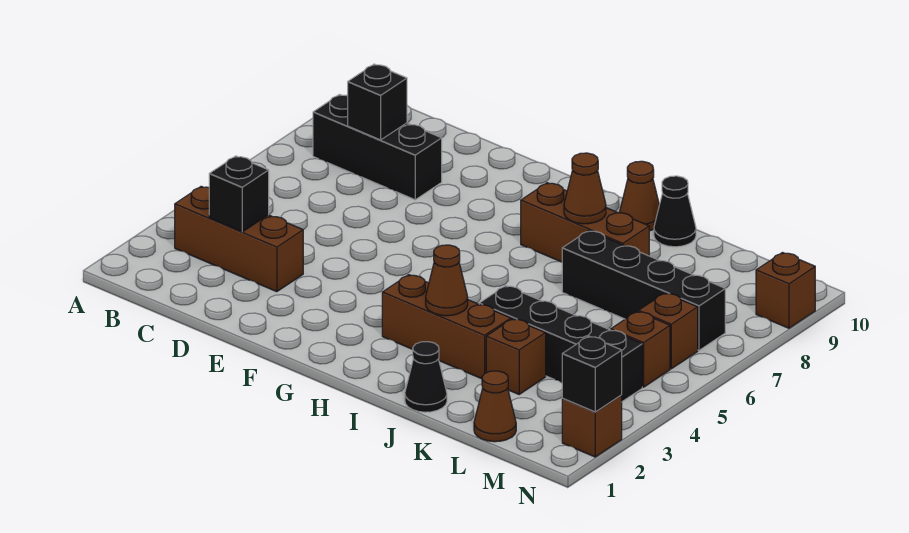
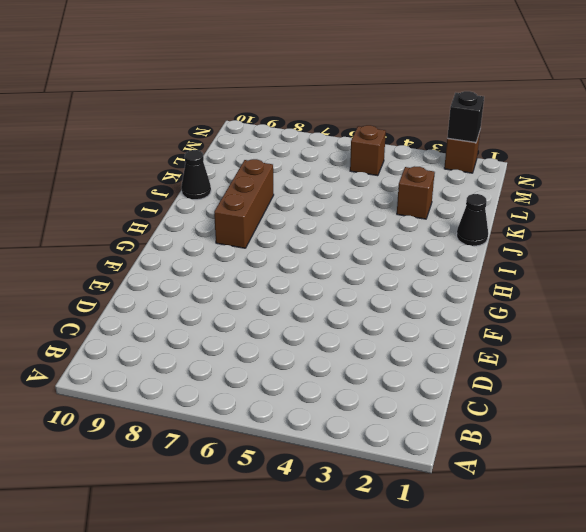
none -> brown 1x3 brick [175,186,303,292]
none -> black 1x3 brick [313,95,442,200]
none -> brown 1x3 brick [382,275,511,379]

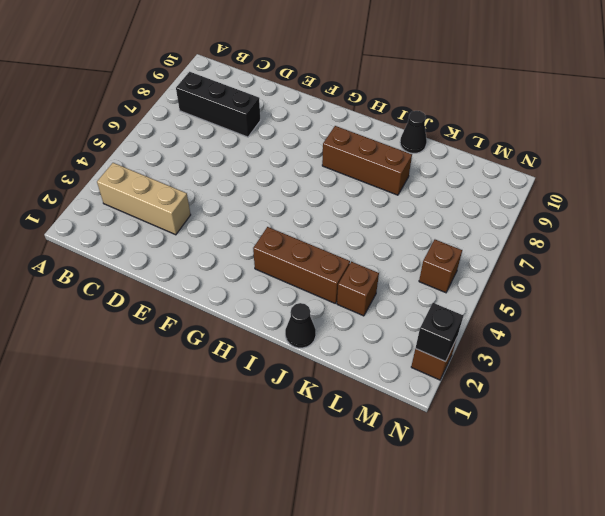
tan 1x3 brick [97,163,191,235] -> brown 1x3 brick [175,186,303,292]
none -> brown 1x1 cone [619,161,659,231]
none -> black 1x4 brick [479,286,642,401]
none -> black 1x4 brick [562,230,725,350]

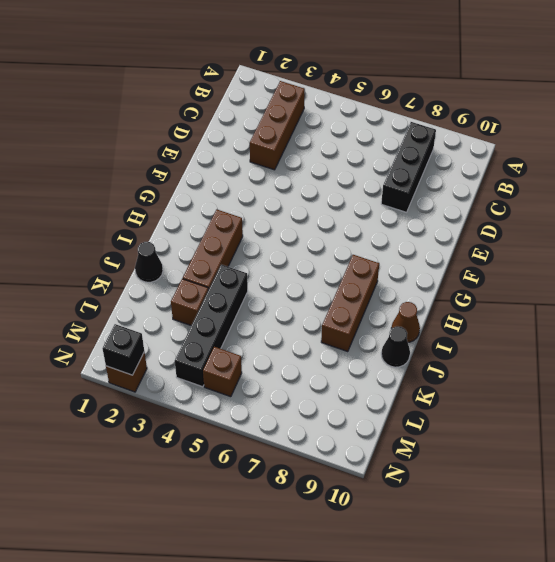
none -> black 1x4 brick [562,230,725,350]
none -> brown 1x1 cone [474,371,516,442]
none -> brown 1x1 brick [638,293,698,369]

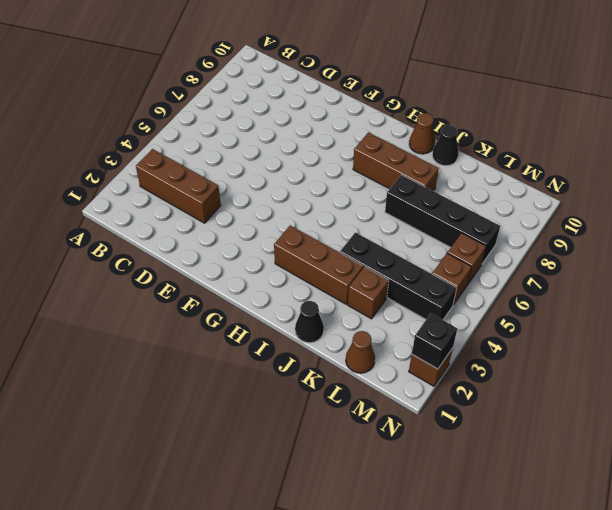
none -> black 1x3 brick [313,95,442,200]
none -> brown 1x1 brick [756,253,815,328]
none -> black 1x1 brick [209,156,269,232]

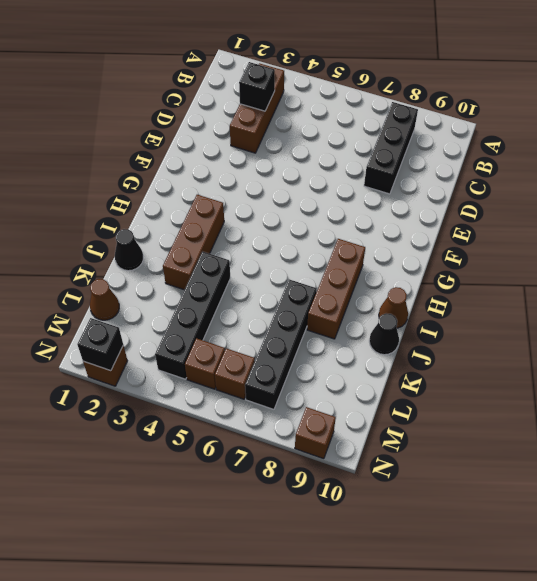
none -> brown 1x1 brick [486,319,546,394]
none -> black 1x1 brick [348,64,407,140]
none -> brown 1x1 cone [426,245,468,316]

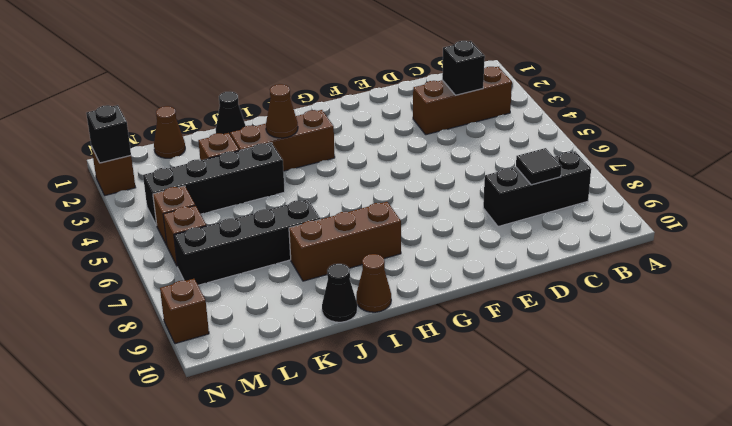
black 1x1 tile [516,148,562,185] -> black 1x1 brick [348,64,407,140]
none -> brown 1x1 cone [564,153,606,224]

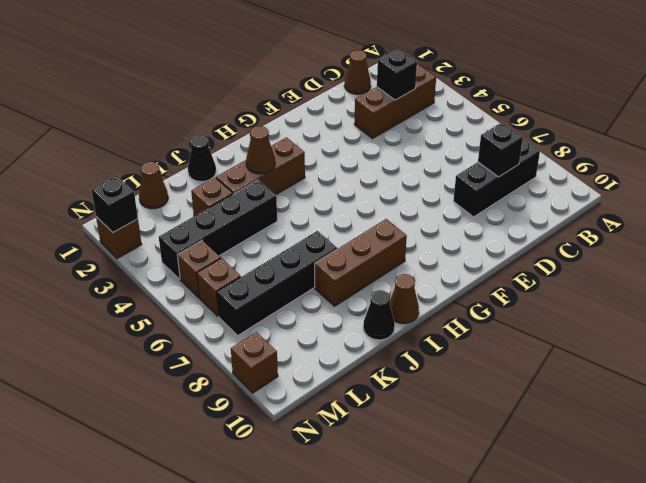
brown 1x1 cone [344,50,371,94] -> brown 1x1 cone moved to [564,153,606,224]

